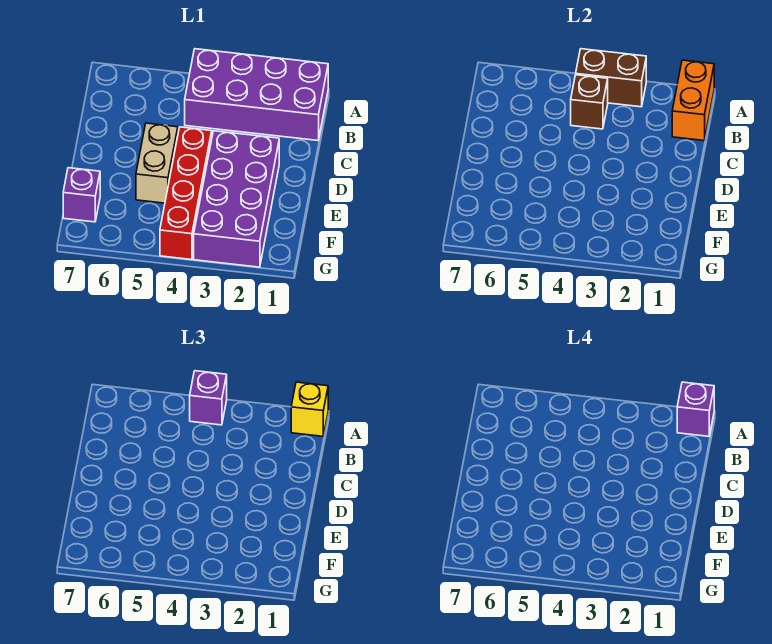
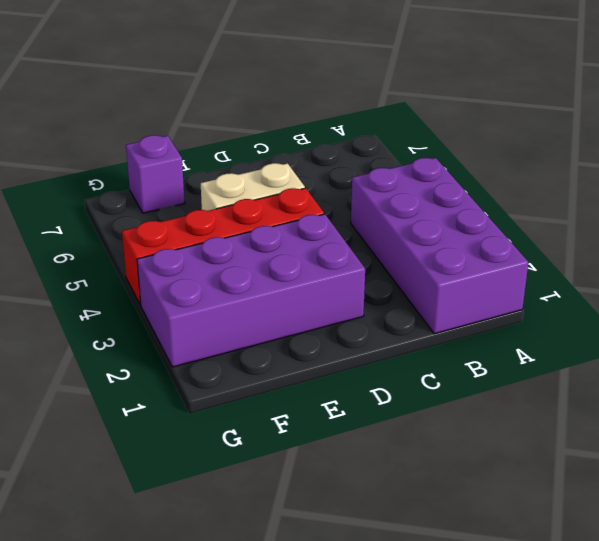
none -> orange 1x2 brick [672,60,714,141]
none -> brown 1x2 brick [576,49,646,107]

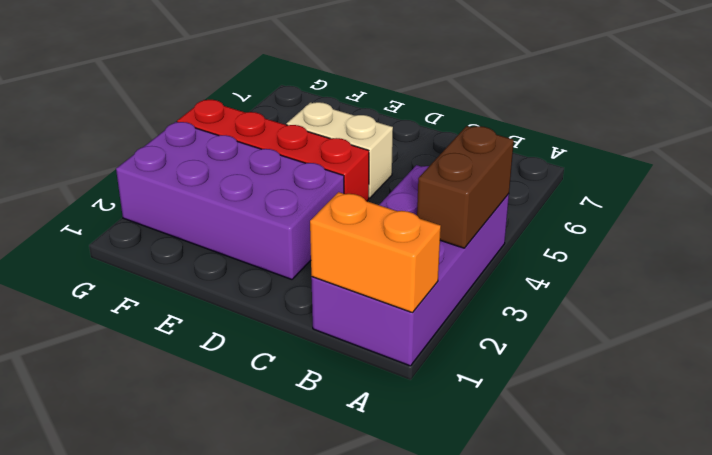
none -> purple 1x1 brick [63,168,100,222]
none -> brown 1x1 brick [571,75,608,129]

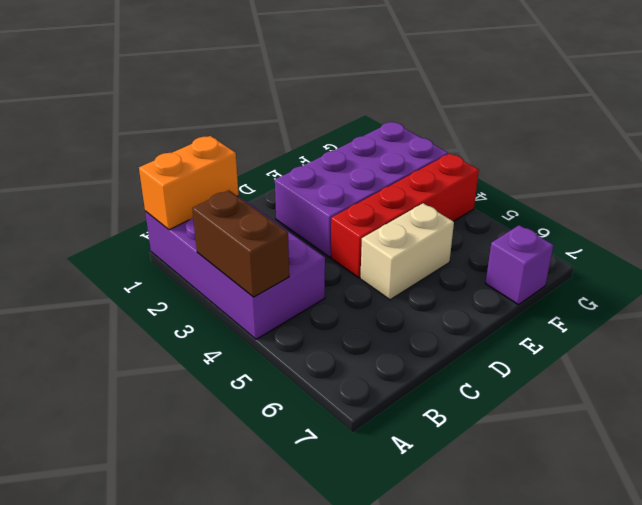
none -> brown 1x1 brick [571,75,608,129]
none -> yellow 1x1 brick [291,382,328,436]

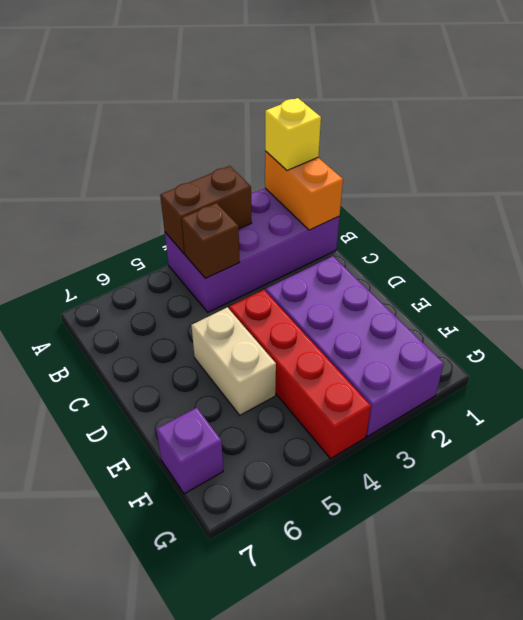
none -> purple 1x1 brick [190,371,227,425]
none -> purple 1x1 brick [677,382,714,436]

